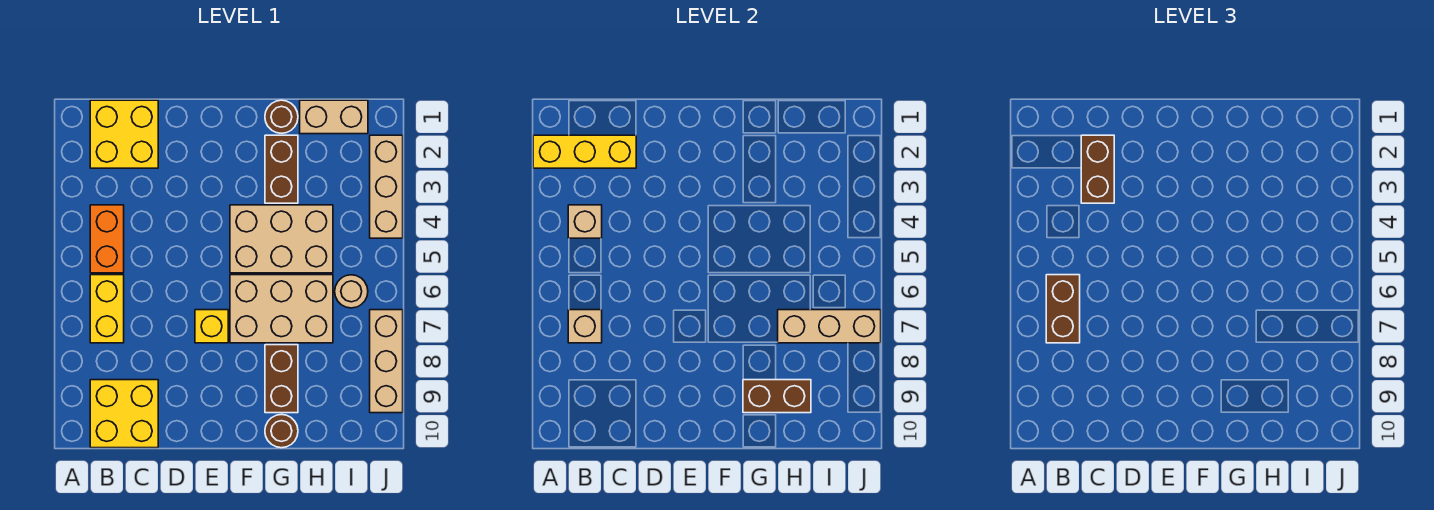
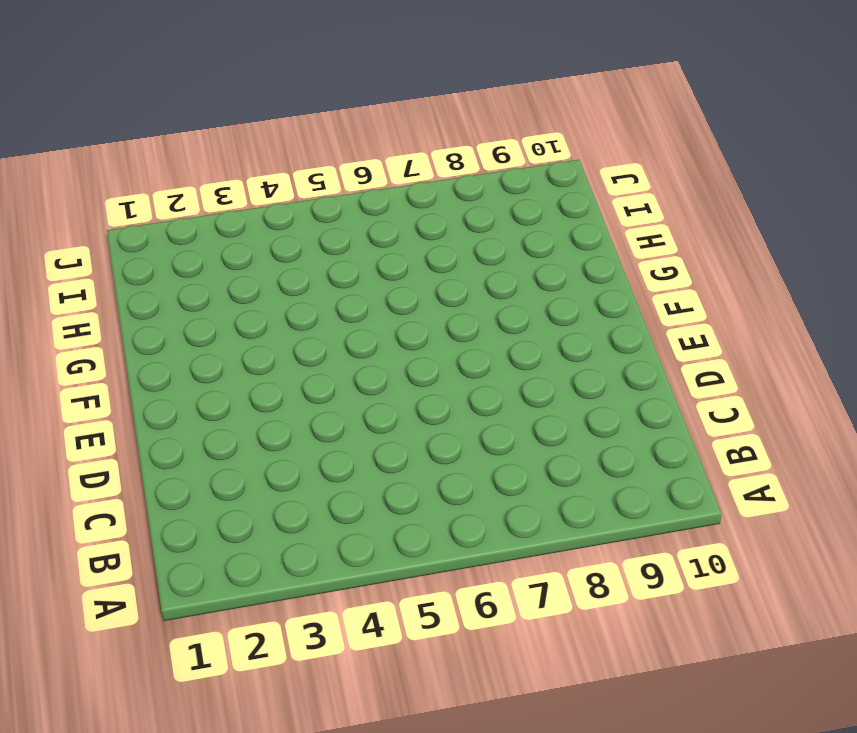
none -> yellow 2x2 brick [90,100,158,168]
none -> orange 1x2 brick [90,205,124,273]
none -> yellow 1x2 brick [90,275,124,343]

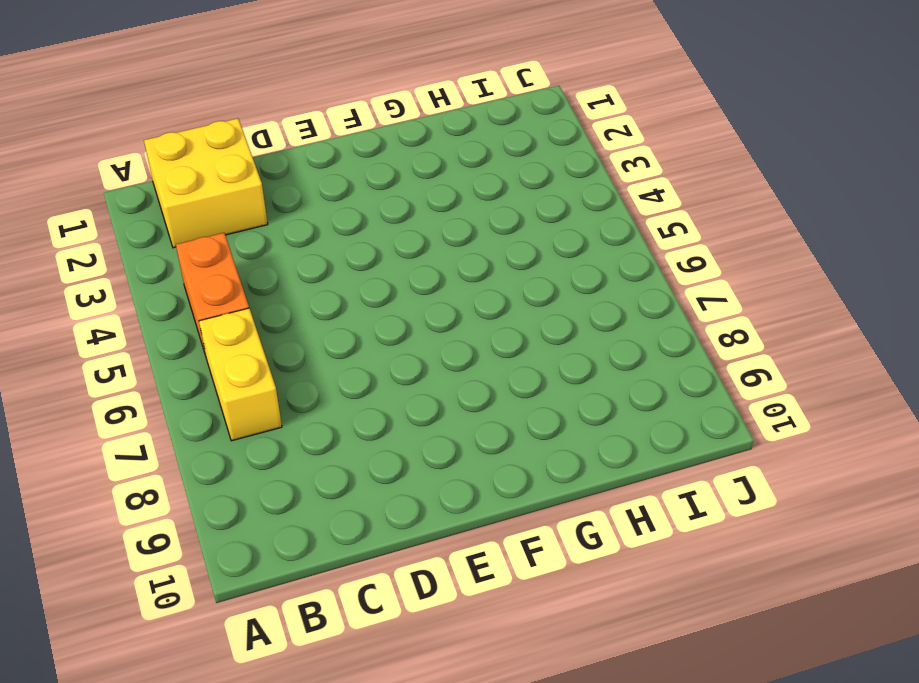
none -> yellow 2x2 brick [90,380,158,448]
none -> yellow 1x1 brick [195,310,228,343]
none -> tan 2x3 brick [230,205,333,273]

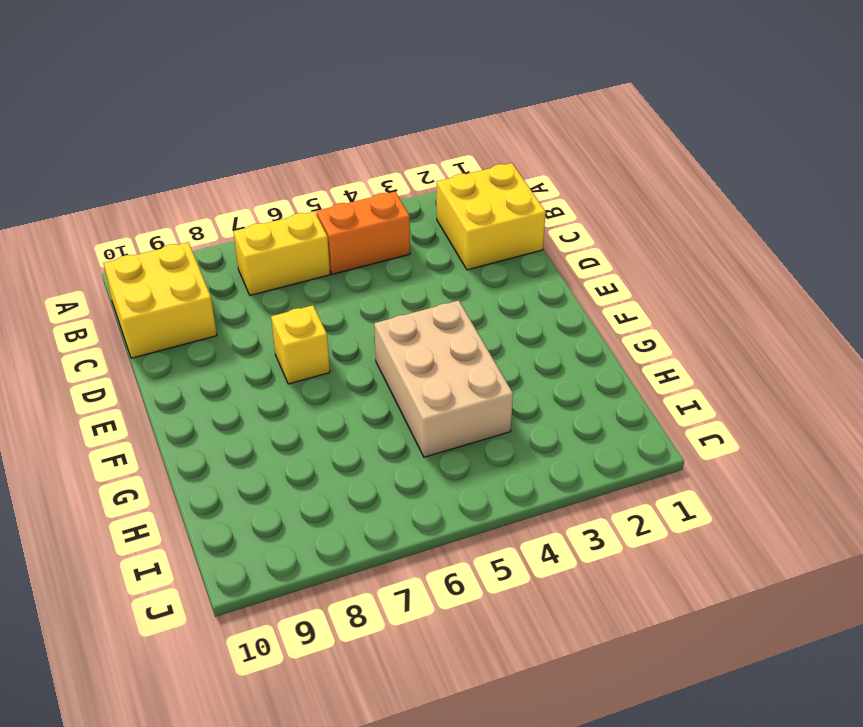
none -> tan 2x3 brick [230,275,333,343]
none -> brown 1x1 round brick [265,100,298,133]
none -> brown 1x2 brick [265,135,298,203]

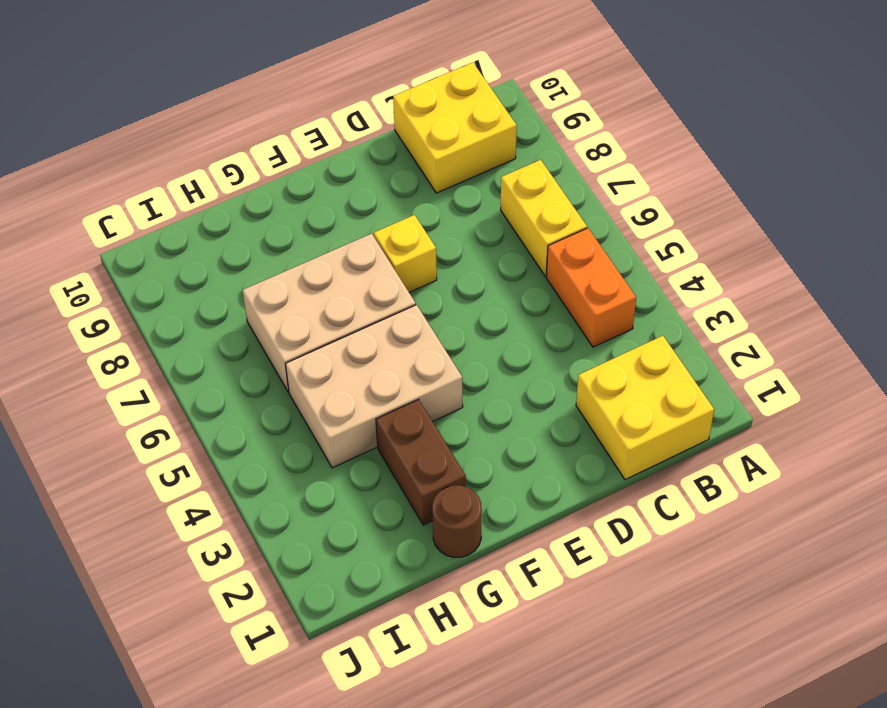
none -> brown 1x2 brick [265,345,298,413]
none -> brown 1x1 round brick [265,415,298,448]
none -> tan 1x2 brick [300,100,368,134]

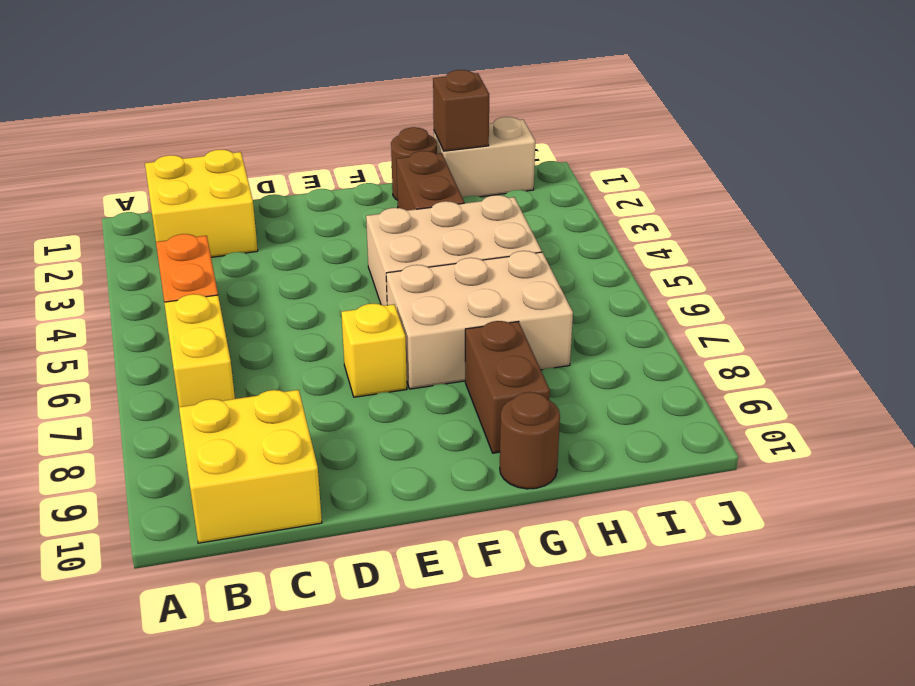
brown 1x1 brick [433,70,489,151] -> none
none -> tan 1x1 round brick [335,275,368,308]
none -> tan 1x3 brick [370,135,403,238]
none -> tan 1x3 brick [370,310,403,413]

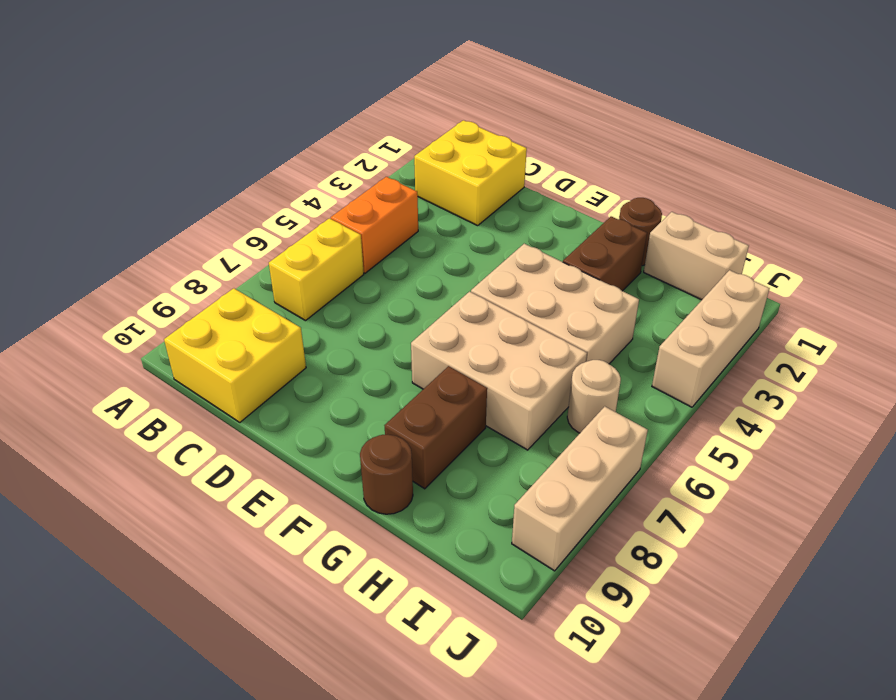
none -> yellow 1x1 brick [195,310,228,343]
none -> yellow 1x3 brick [533,135,636,168]
none -> tan 1x1 brick [568,205,602,238]

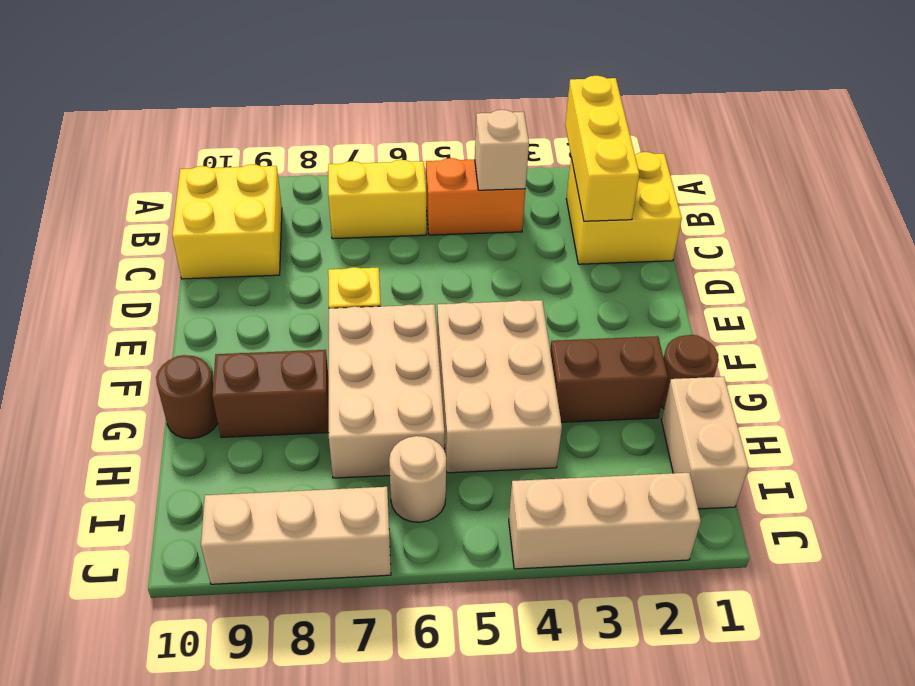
none -> tan 1x1 brick [568,310,602,343]
none -> brown 1x2 brick [743,380,811,413]
none -> tan 1x3 brick [778,310,881,343]

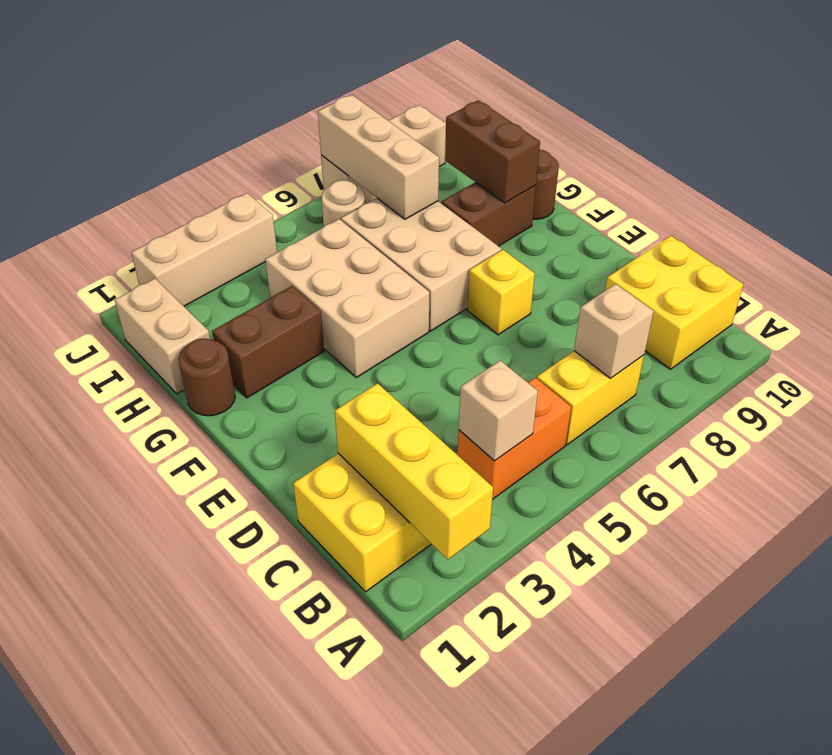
none -> brown 1x2 brick [1046,275,1080,343]
none -> brown 1x2 brick [1081,135,1114,203]

